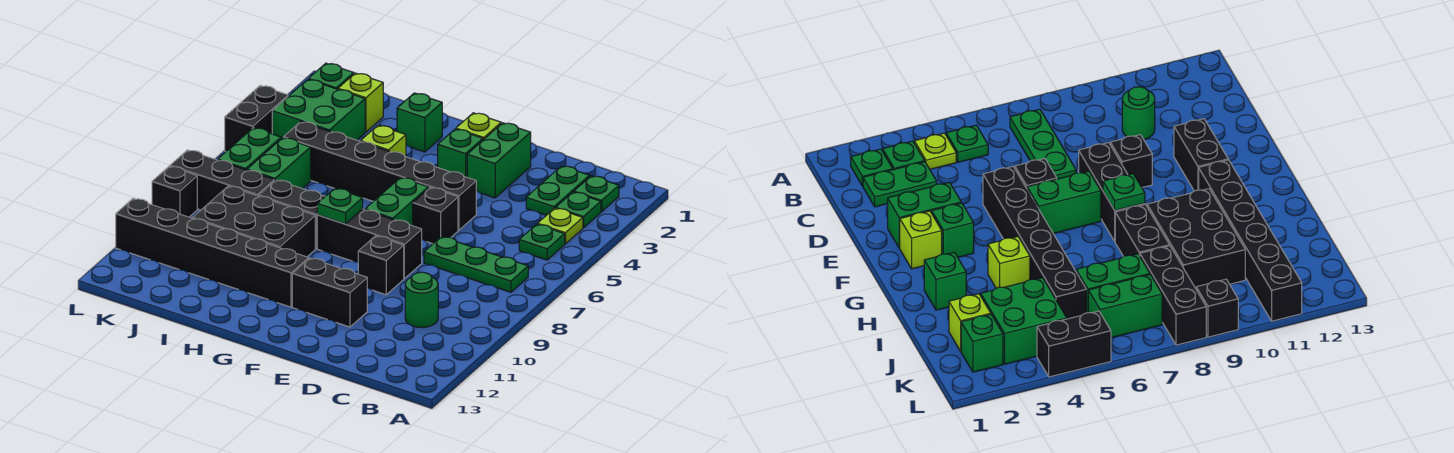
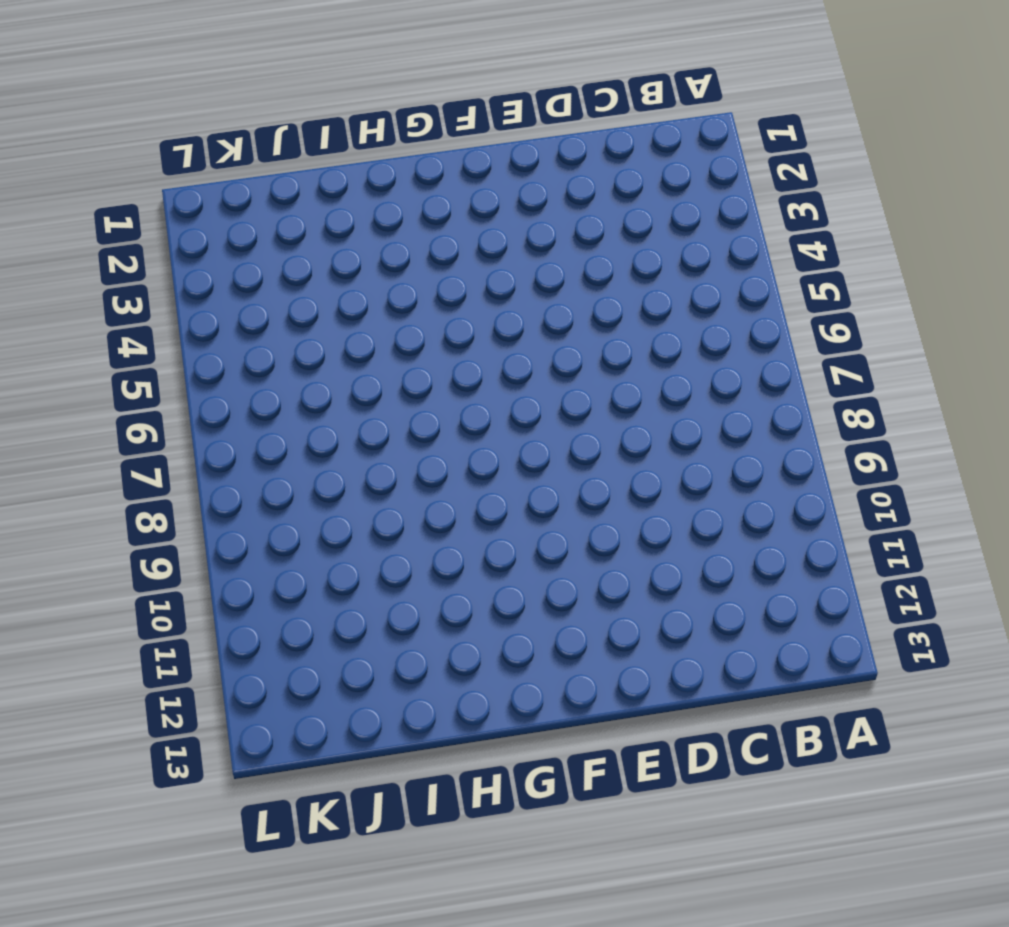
none -> green 1x1 plate [574,176,619,212]
none -> green 1x1 plate [556,192,601,228]
none -> lime 1x1 plate [537,208,583,244]
none -> green 1x1 plate [519,224,565,260]

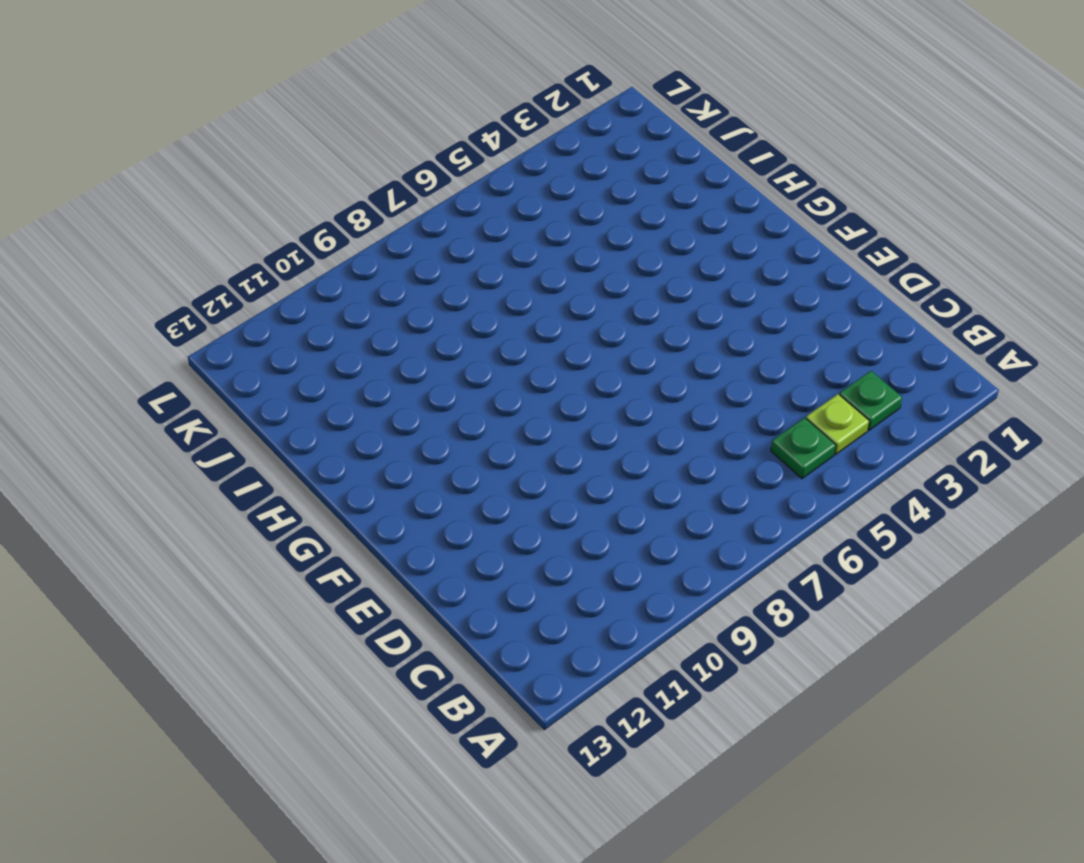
none -> green 1x1 plate [574,176,619,212]
none -> green 1x3 plate [424,237,528,292]
none -> green 1x2 plate [526,166,590,215]
none -> green 1x1 round brick [405,272,438,328]

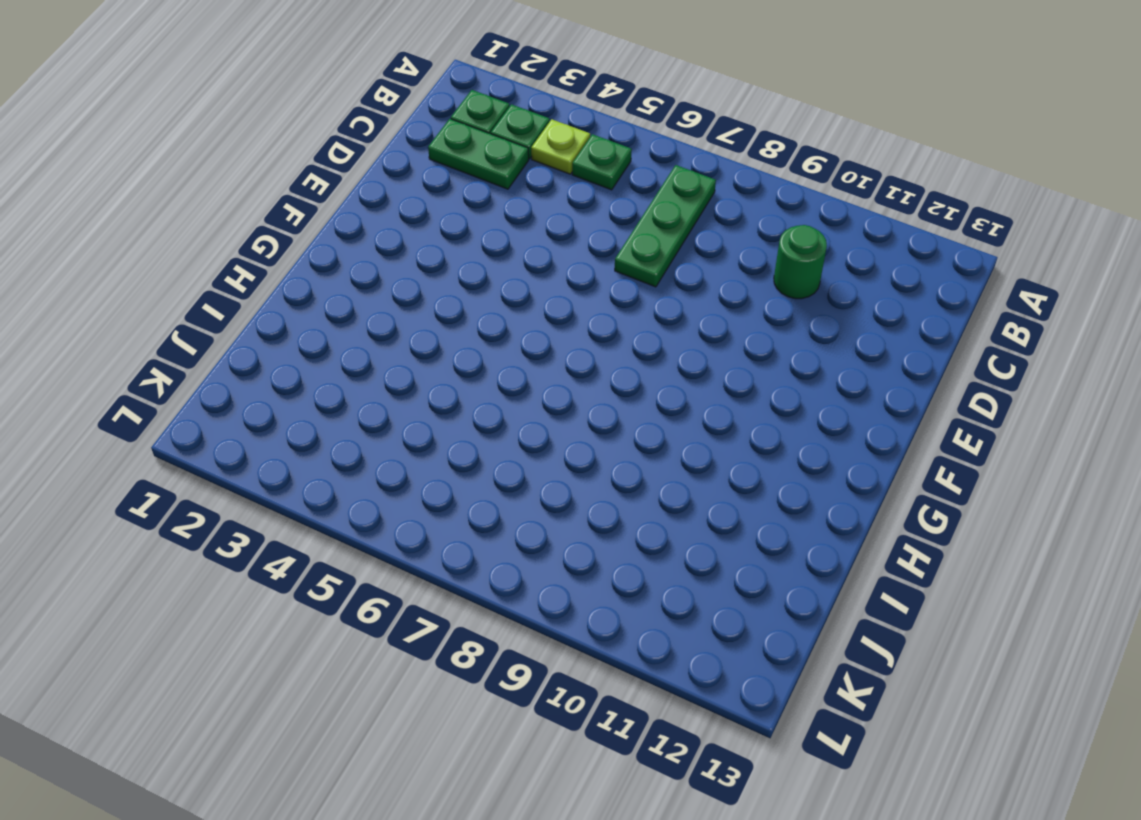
none -> green 1x2 brick [467,123,531,198]
none -> black 1x6 brick [284,122,476,230]
none -> black 1x1 brick [413,187,458,244]
none -> black 1x3 brick [317,209,422,278]

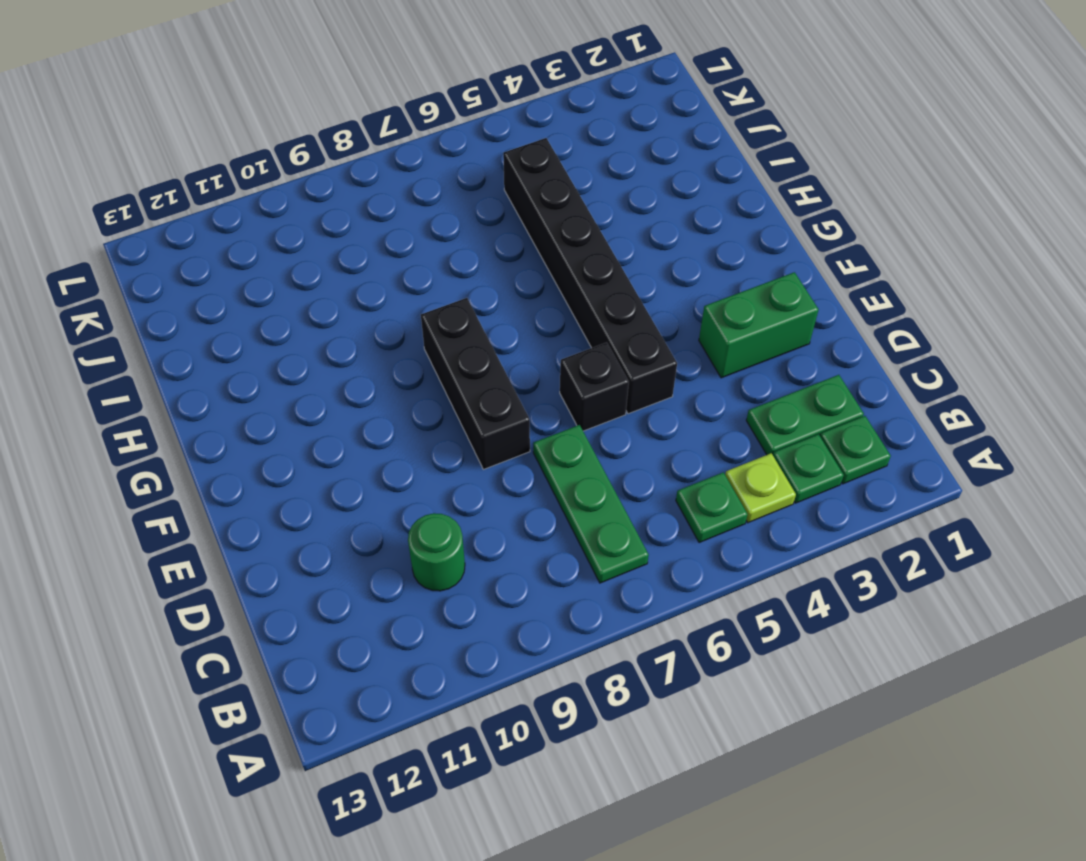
none -> black 1x1 brick [358,236,404,295]
none -> black 1x2 brick [292,258,367,327]
none -> lime 1x1 brick [456,113,501,140]
none -> green 1x1 brick [438,129,483,177]

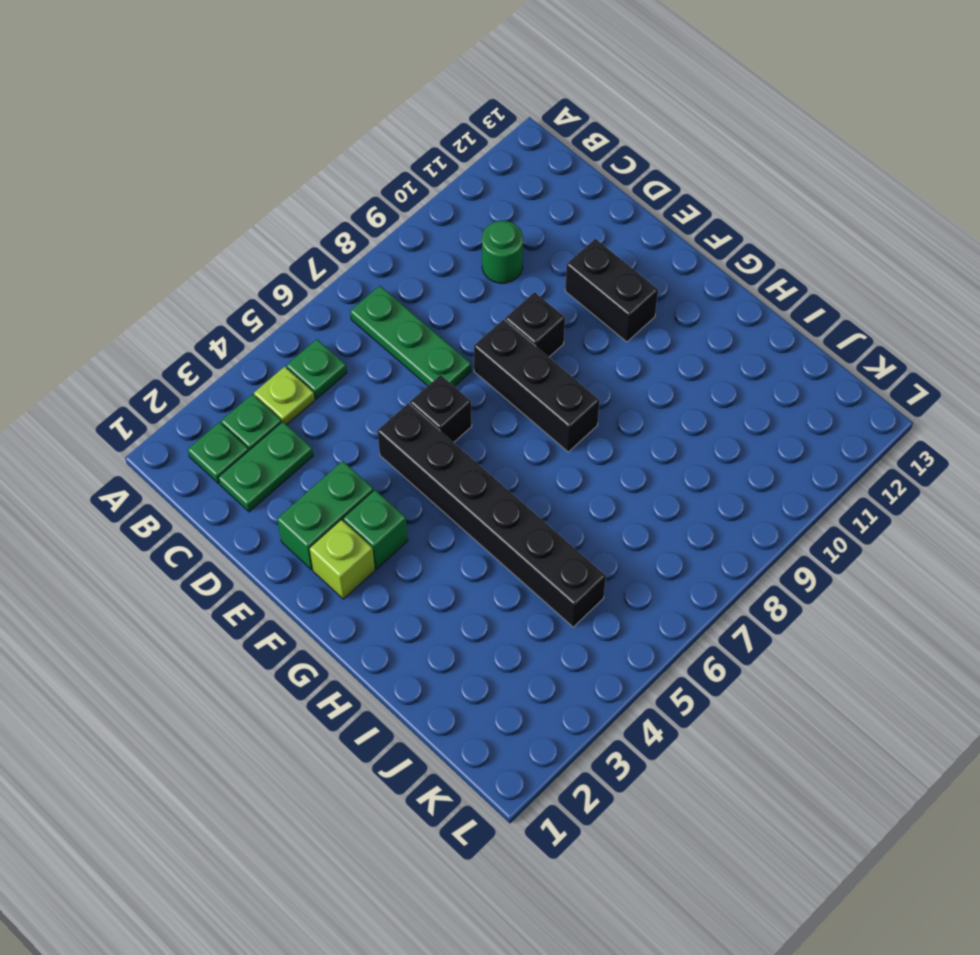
none -> green 1x2 brick [365,177,429,226]
none -> black 1x6 brick [116,199,308,307]
none -> green 1x1 brick [397,93,442,152]
none -> lime 1x1 brick [361,125,406,157]

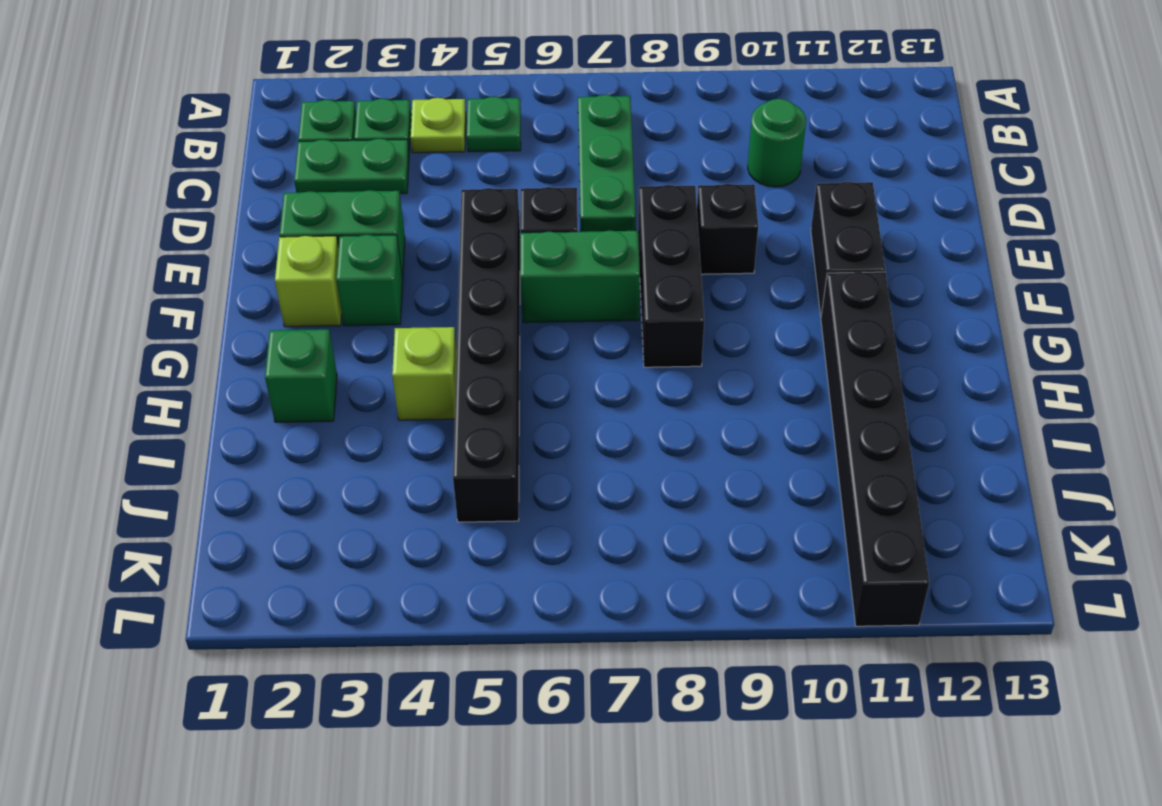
none -> black 1x2 brick [259,180,325,249]
none -> black 2x3 brick [193,186,315,257]
none -> lime 1x1 brick [338,73,383,132]
none -> green 2x2 brick [272,79,365,140]

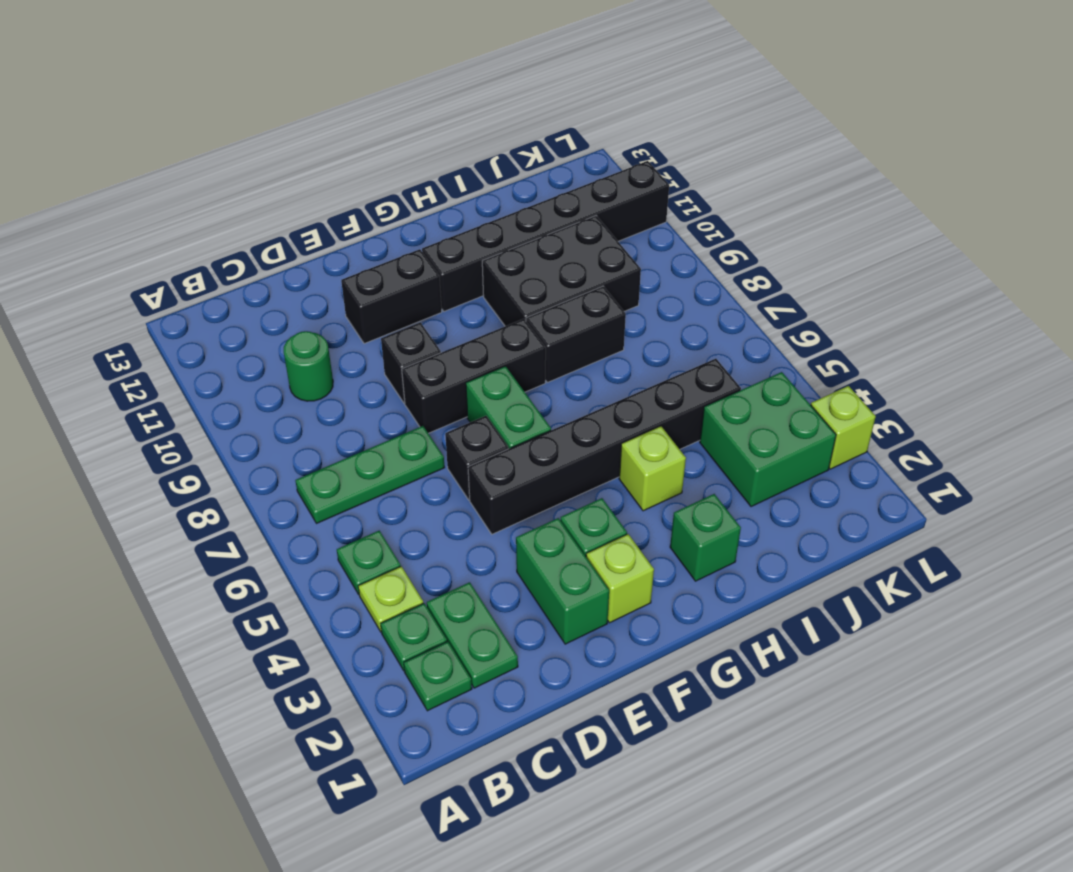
lime 1x1 brick [811,386,876,469] -> lime 1x1 brick moved to [338,73,383,132]
none -> green 1x2 brick [247,138,311,189]
none -> black 1x3 brick [170,150,274,210]
none -> green 1x1 brick [309,63,354,89]
none -> green 1x2 brick [218,128,281,170]

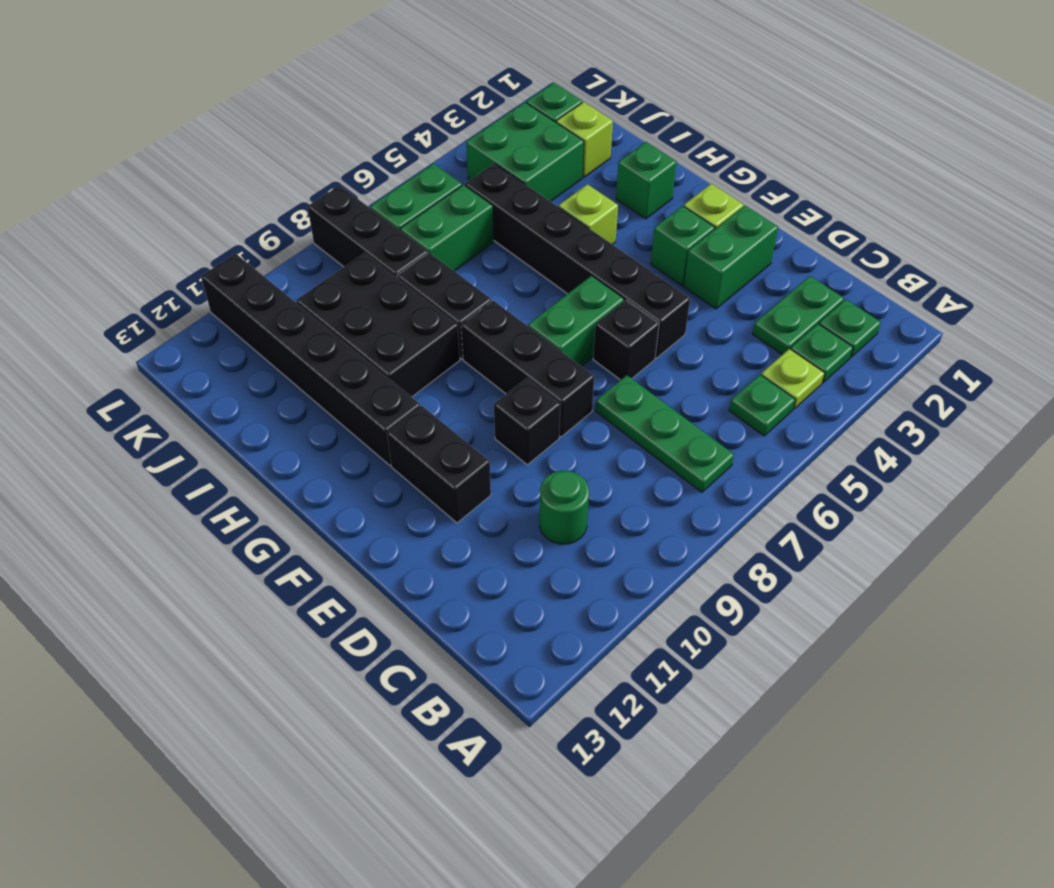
none -> black 1x2 brick [225,86,288,152]
none -> black 1x1 brick [152,166,197,217]
none -> green 1x1 plate [317,188,363,224]

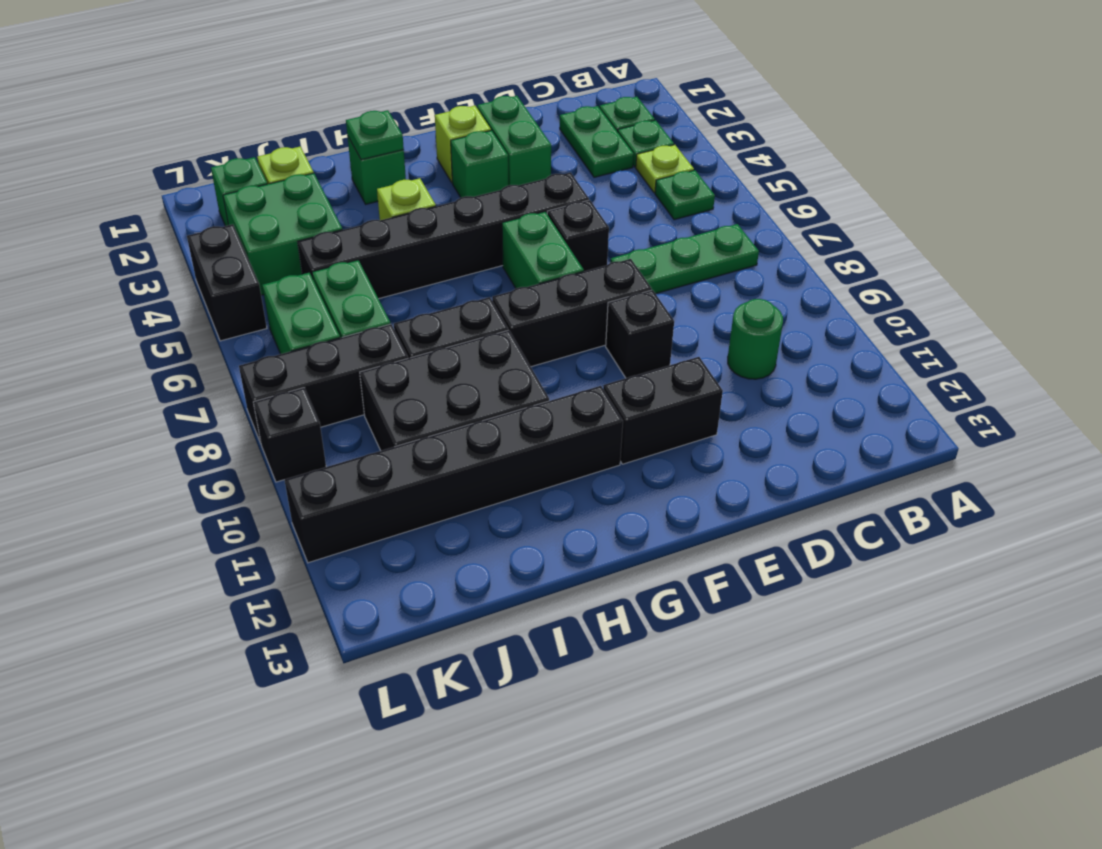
green 1x1 plate [346,110,404,160] -> green 1x1 plate moved to [317,188,363,224]

